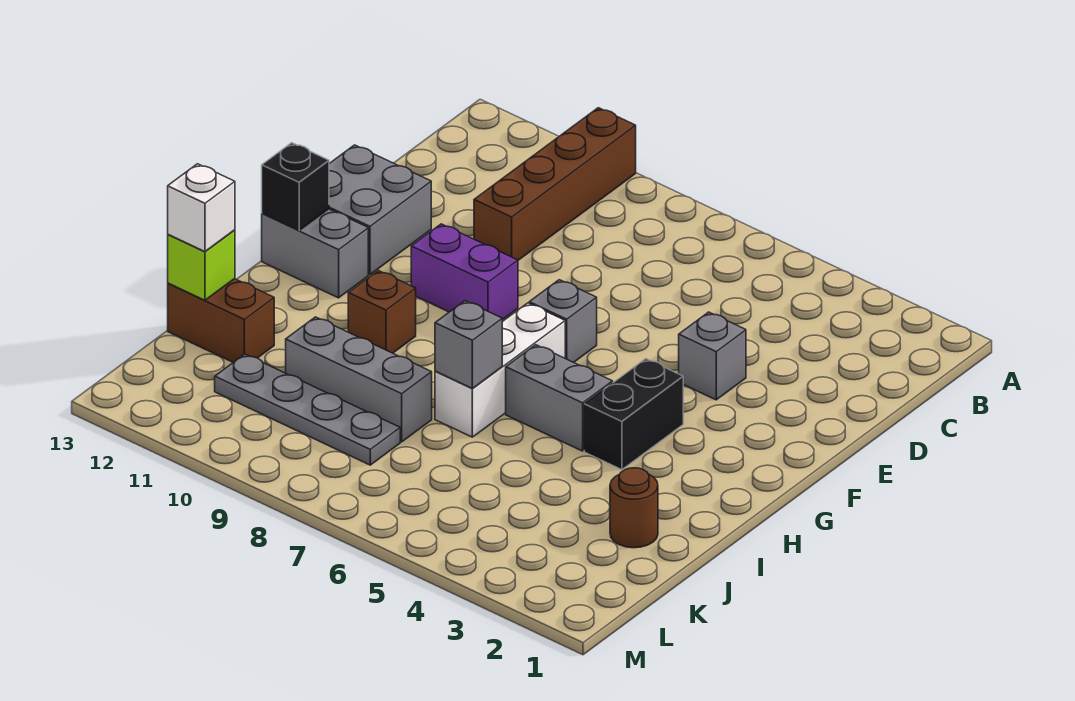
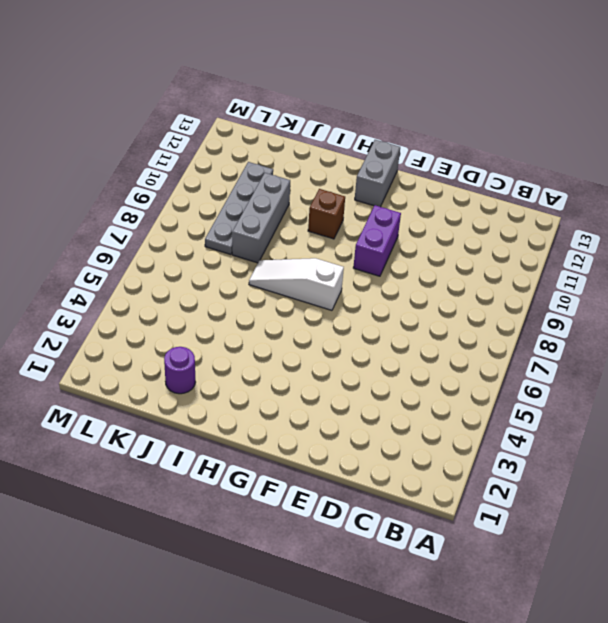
white 1x3 slope [249,258,344,310] -> white 1x3 brick [435,303,565,437]
purple 1x1 round brick [164,347,195,394] -> brown 1x1 round brick [610,468,658,548]
none -> brown 1x4 brick [474,108,636,260]
none -> grey 1x1 brick [679,312,746,400]
none -> grey 2x2 brick [329,145,431,275]

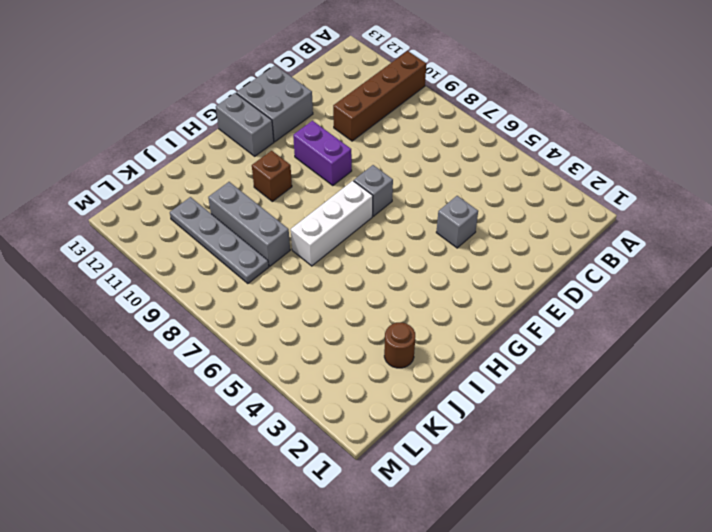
none -> black 1x2 brick [584,359,683,470]
none -> grey 1x2 brick [506,345,613,451]
none -> brown 1x2 brick [168,279,274,362]

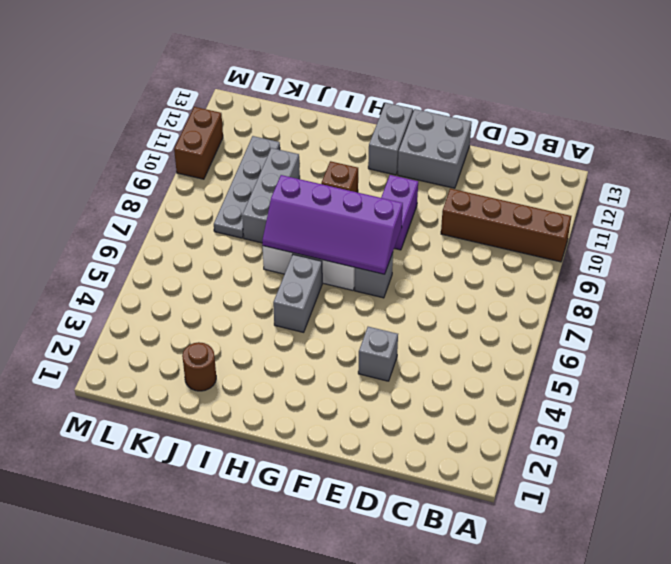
purple 2x4 slope [262,175,403,274] -> grey 1x1 brick [435,301,502,388]
brown 1x2 brick [174,107,223,179] -> brown 1x2 brick moved to [168,279,274,362]
none -> black 1x2 brick [584,359,683,470]
none -> black 1x1 brick [262,143,329,230]
none -> lime 1x1 brick [168,230,235,300]

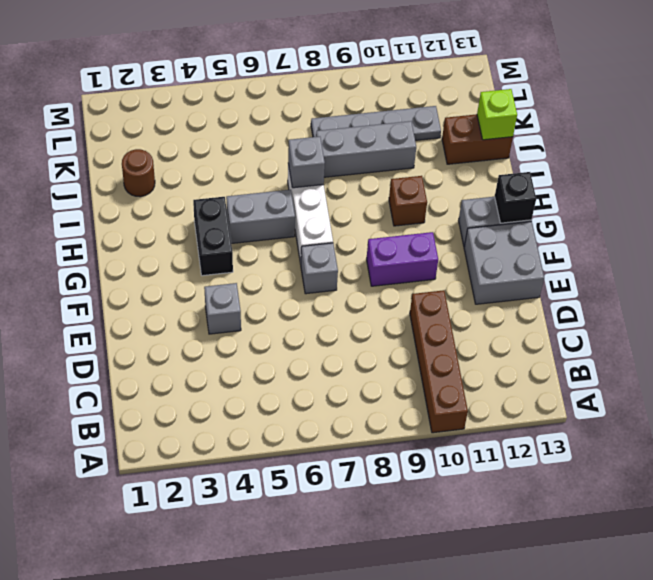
none -> white 1x1 brick [168,164,235,252]

